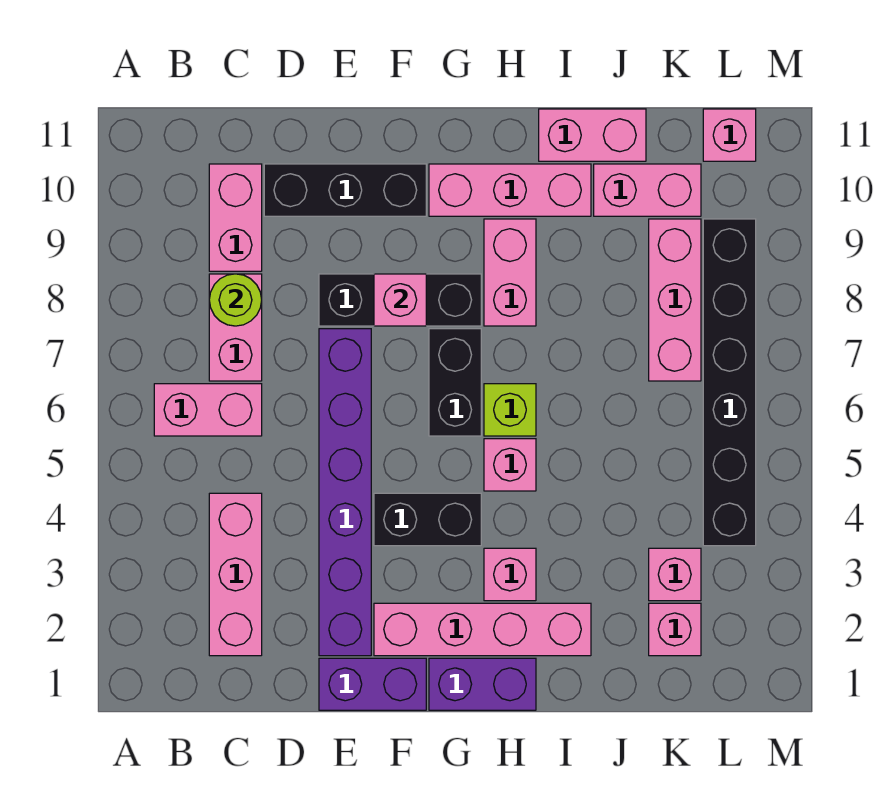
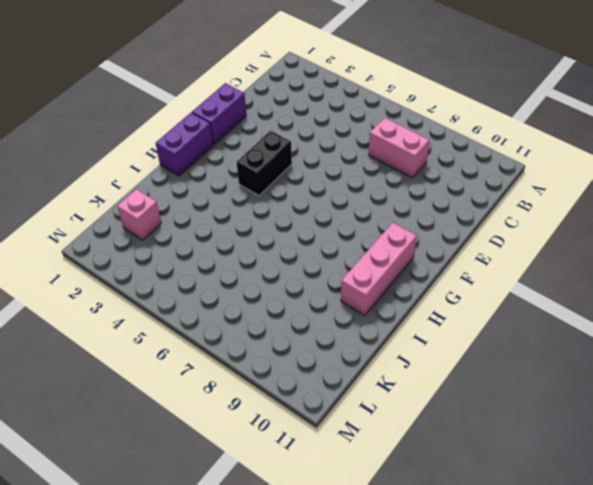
none -> pink 1x2 brick [154,384,262,436]
none -> pink 1x3 brick [209,493,262,656]
none -> pink 1x2 brick [209,164,262,271]

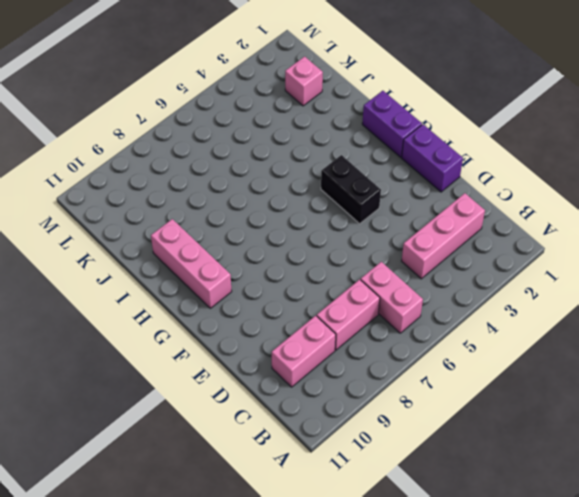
none -> black 1x3 brick [264,164,426,216]
none -> purple 1x6 brick [319,329,371,656]
none -> black 1x3 brick [319,274,481,326]

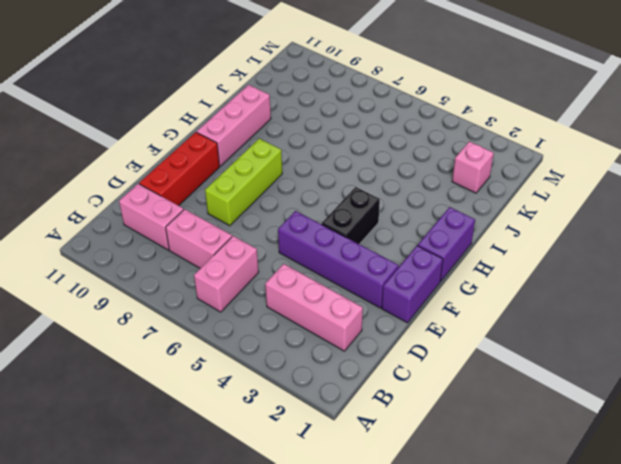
red 1x3 brick [139,132,220,206] -> black 1x3 brick [264,164,426,216]
purple 1x4 brick [278,211,399,308] -> purple 1x6 brick [319,329,371,656]
lime 1x3 brick [205,139,282,226] -> black 1x3 brick [319,274,481,326]
none -> pink 1x4 brick [374,603,591,656]
none -> black 1x2 brick [429,329,481,436]
none -> pink 1x1 brick [484,548,536,601]

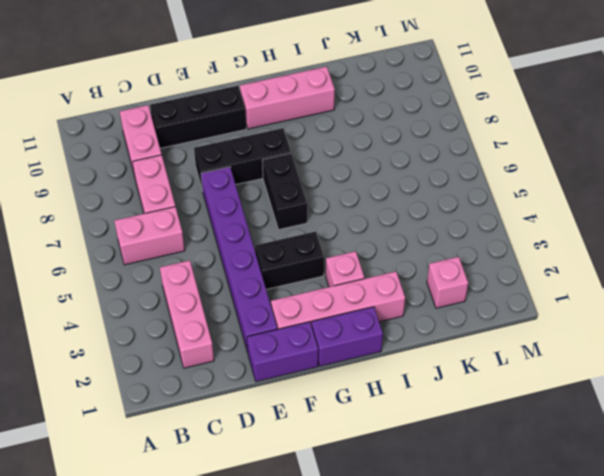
none -> pink 1x1 brick [484,439,536,491]
none -> lime 1x1 brick [484,384,536,436]
none -> pink 1x2 brick [484,219,536,326]

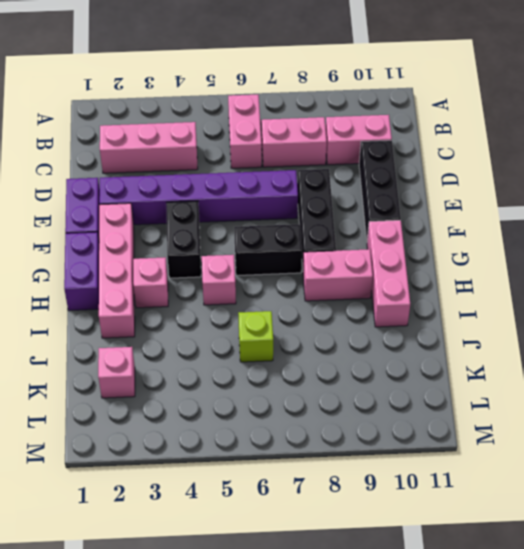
lime 1x1 brick [238,311,273,362] -> lime 1x1 brick moved to [484,384,536,436]
none -> pink 1x2 brick [539,109,646,161]
none -> pink 1x2 brick [594,164,701,216]
none -> pink 1x1 brick [649,548,701,601]

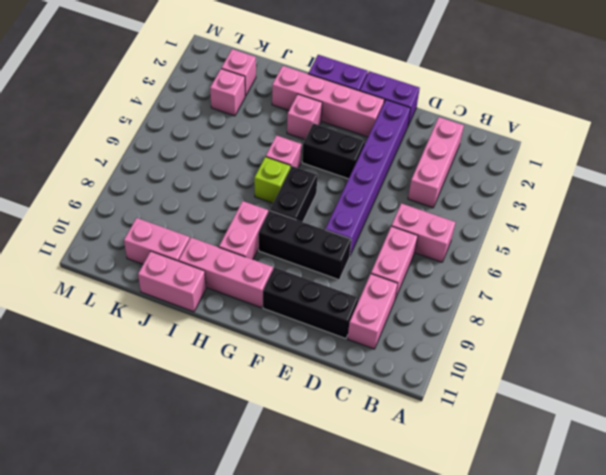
none -> pink 1x3 brick [649,219,701,381]
none -> black 1x6 brick [703,219,756,546]
none -> pink 1x1 brick [703,109,756,161]

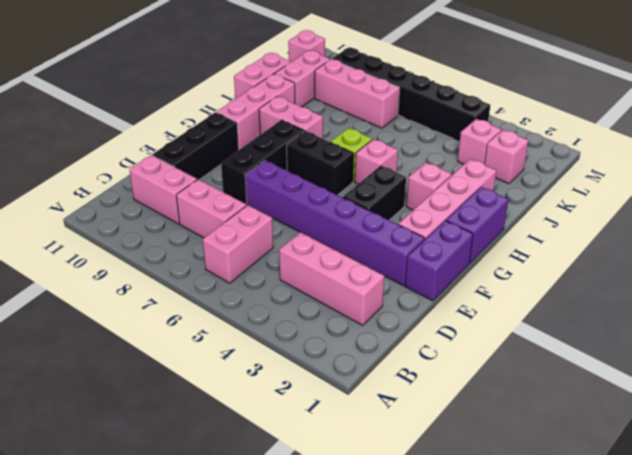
none -> lime 1x1 round brick [209,274,262,326]
none -> pink 1x1 brick [374,274,426,326]

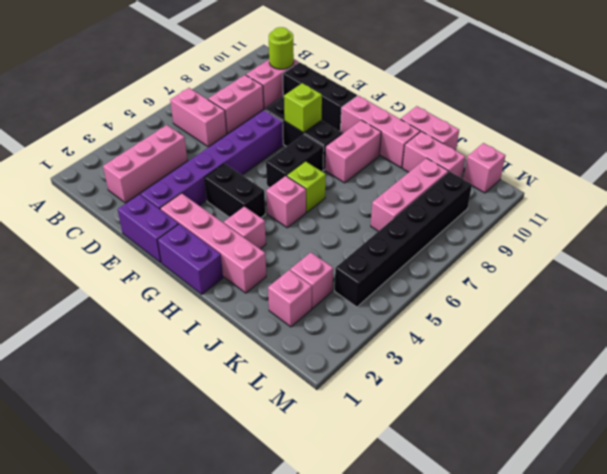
lime 1x1 round brick [269,27,294,69] -> lime 1x1 round brick moved to [209,274,262,326]
lime 1x1 brick [284,83,322,133] -> pink 1x1 brick [374,274,426,326]

